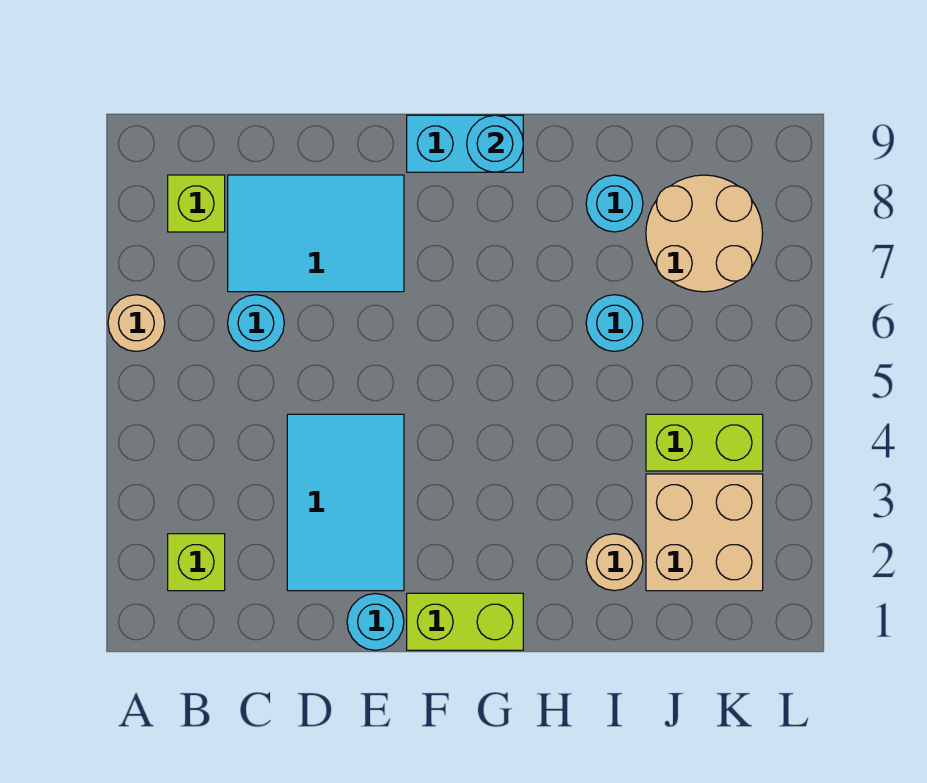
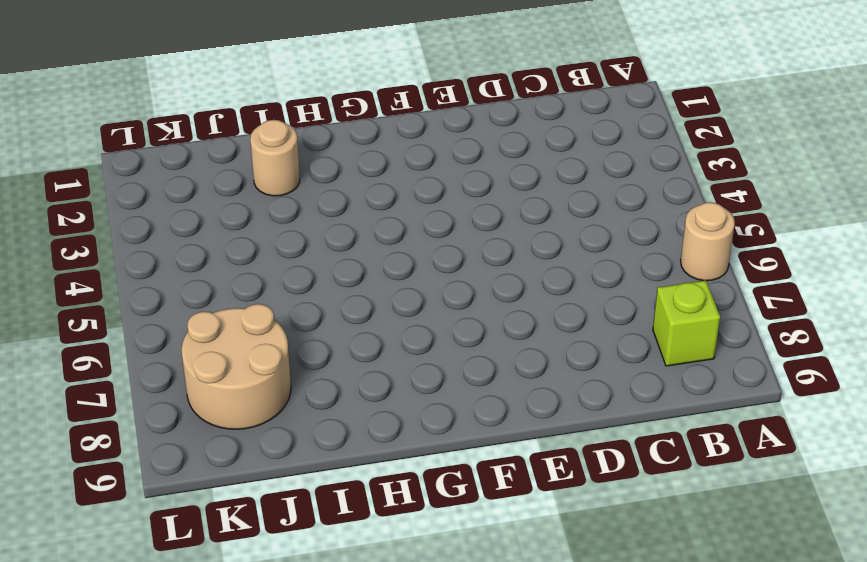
none -> lime 1x1 brick [168,534,225,591]
none -> cyan 1x1 round brick [228,295,284,351]
none -> cyan 2x3 tile [228,175,404,292]

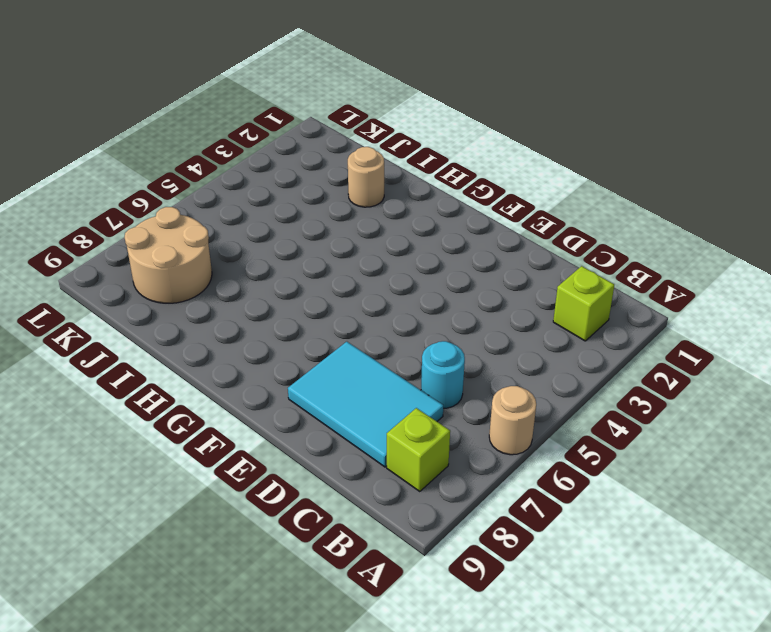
none -> cyan 2x3 tile [287,414,404,591]
none -> cyan 1x1 round brick [347,594,404,650]
none -> lime 1x2 brick [407,593,523,650]

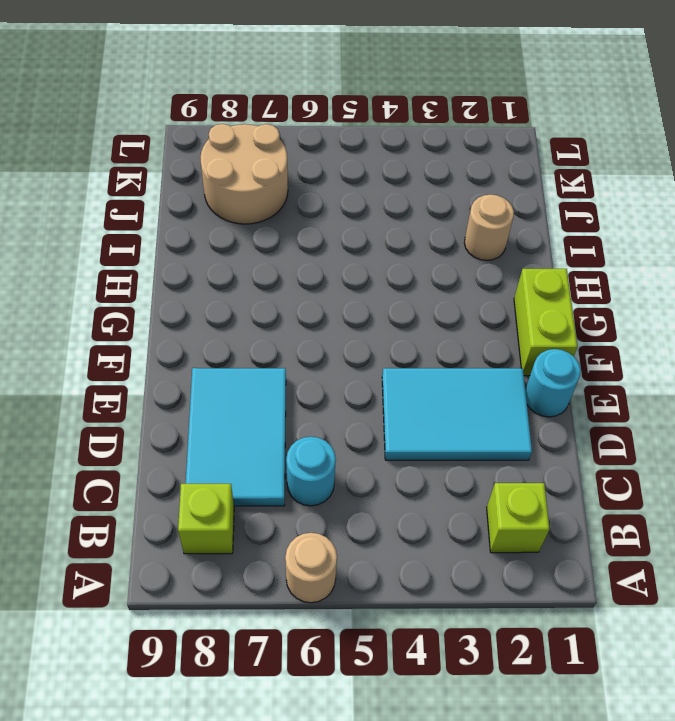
none -> cyan 1x2 brick [407,115,523,172]
none -> cyan 1x1 round brick [586,295,643,351]
none -> cyan 1x1 round brick [586,175,643,232]

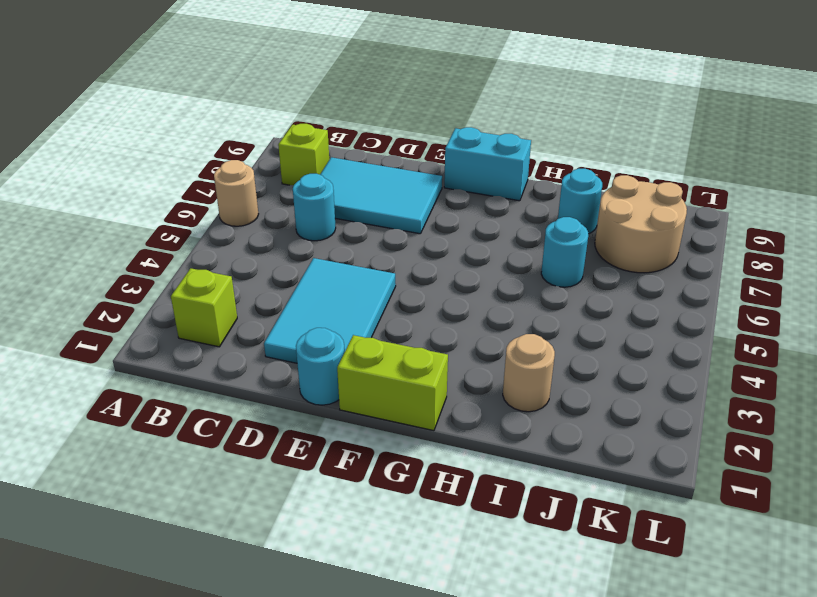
none -> tan 2x2 brick [646,474,763,591]
none -> lime 1x2 brick [646,414,763,471]
none -> cyan 1x1 round brick [467,115,523,172]

